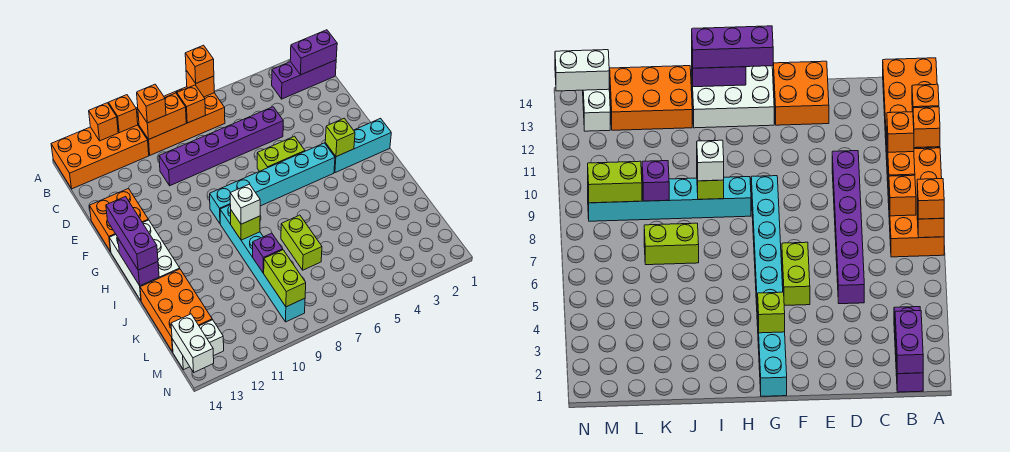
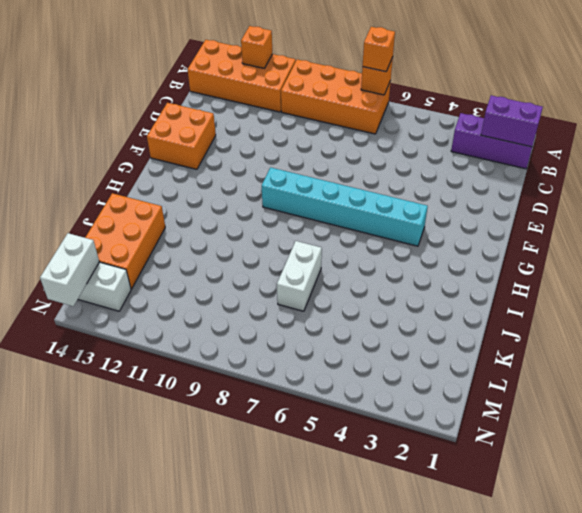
white 1x2 brick [277,241,322,311] -> lime 1x2 brick [281,215,322,270]
none -> purple 1x6 brick [159,107,283,186]
none -> lime 1x2 brick [257,136,305,171]
none -> cyan 1x3 brick [325,118,391,173]

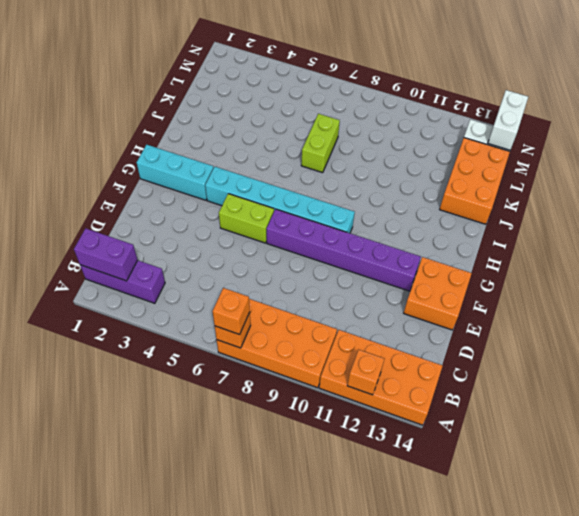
purple 1x6 brick [267,209,421,291] -> purple 1x6 brick moved to [159,107,283,186]
none -> white 2x3 brick [109,220,180,300]
none -> cyan 1x6 brick [220,205,305,322]
none -> orange 1x1 brick [109,95,138,133]

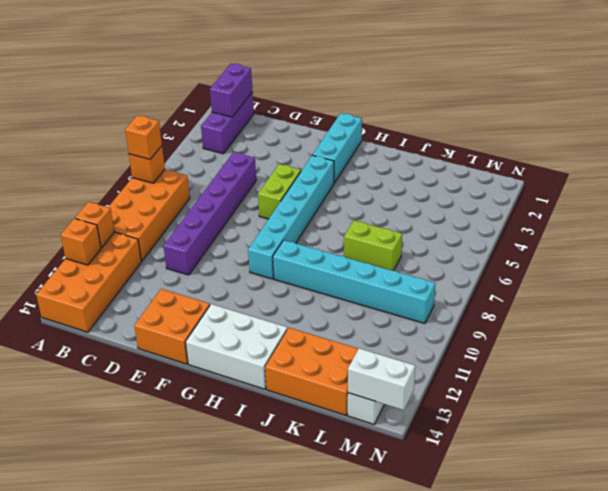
none -> orange 1x1 brick [177,85,206,123]
none -> orange 1x2 brick [138,93,186,139]
none -> lime 1x1 brick [325,118,355,157]

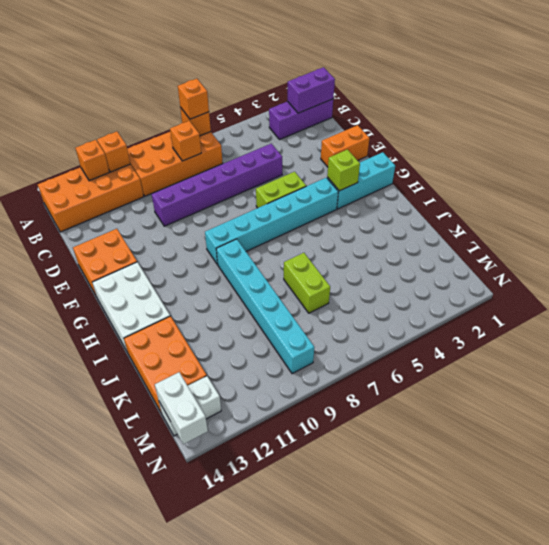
orange 1x2 brick [321,125,370,167] -> orange 1x2 brick moved to [138,93,186,139]
none -> purple 1x2 brick [118,239,159,286]
none -> lime 1x1 brick [231,210,260,240]
none -> purple 1x1 brick [253,233,283,273]

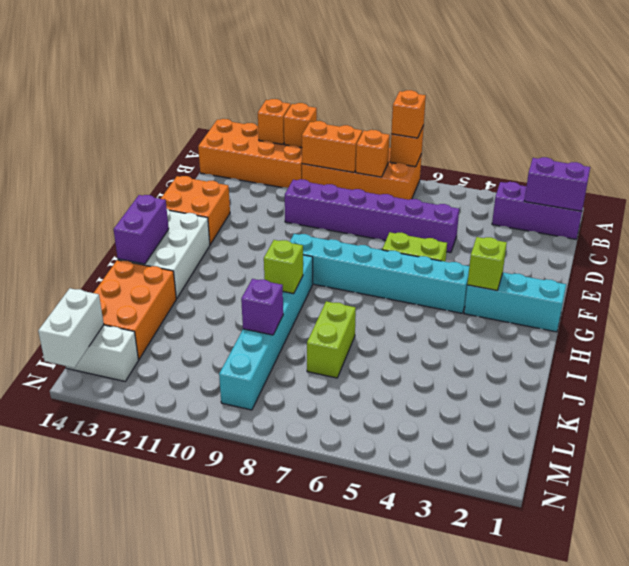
none -> lime 1x2 brick [264,250,306,307]
none -> orange 1x1 brick [137,84,166,123]
none -> purple 1x3 brick [106,197,158,270]

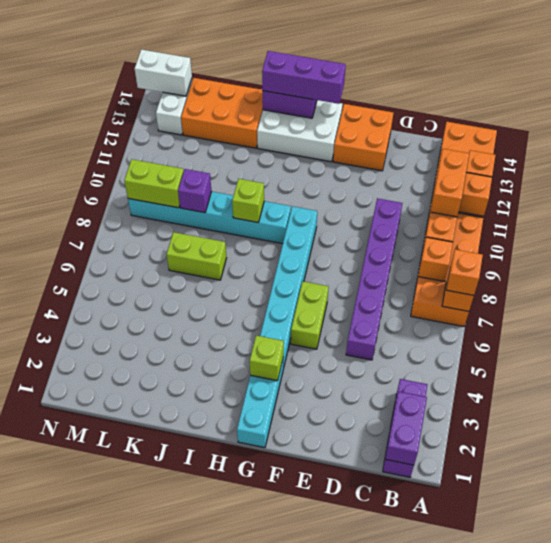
orange 1x2 brick [431,149,469,217] -> orange 1x1 brick [137,84,166,123]
none -> white 1x1 brick [230,184,260,224]

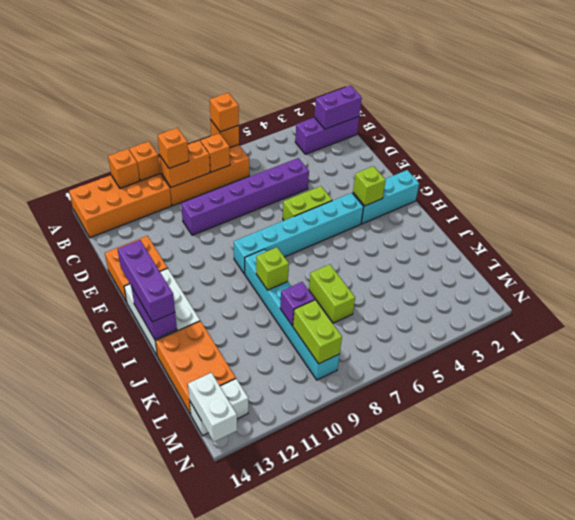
none -> white 1x1 brick [230,184,260,224]

